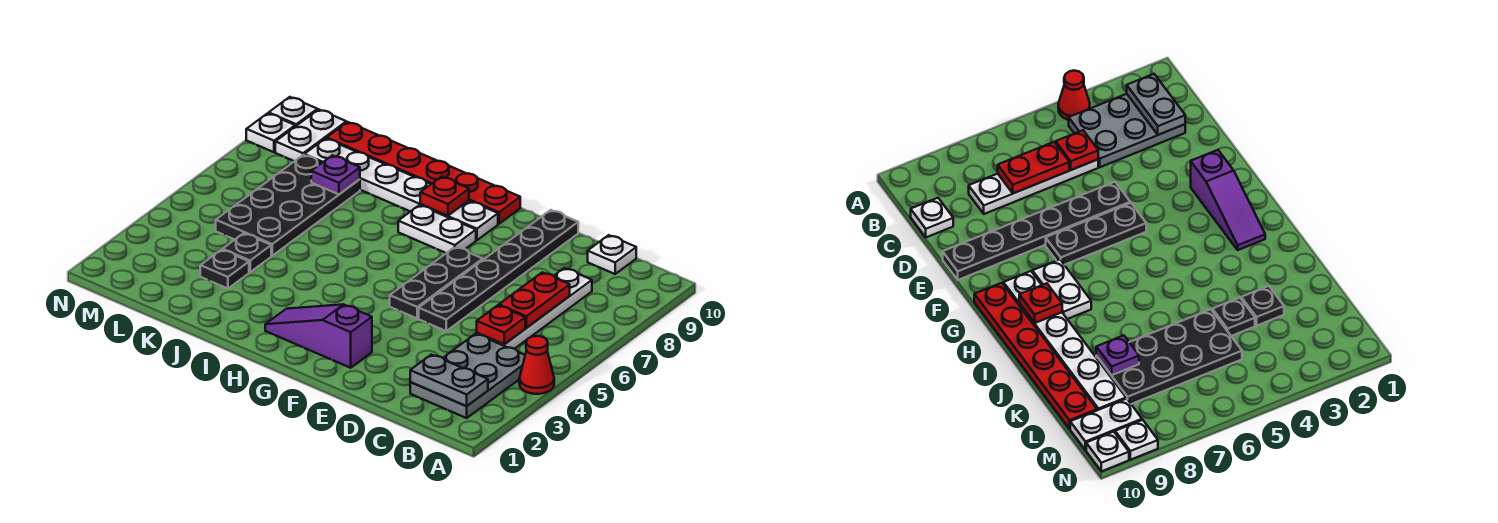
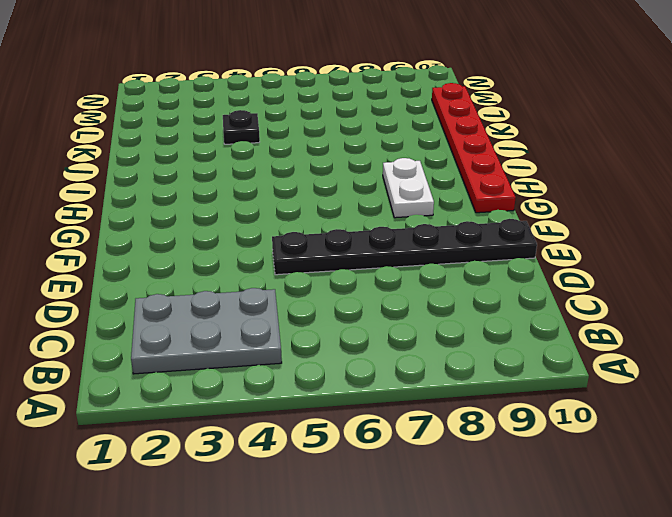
none -> red 1x1 cone [519,336,554,394]
none -> white 1x4 plate [477,268,592,349]
none -> white 1x1 plate [588,235,636,274]

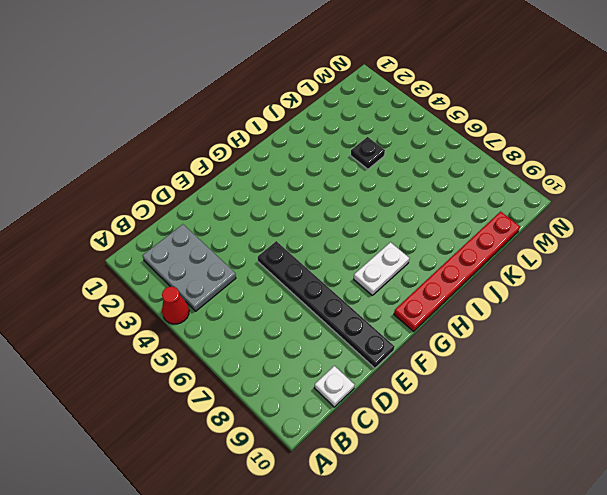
none -> white 1x4 plate [477,268,592,349]
none -> purple 1x3 slope [265,304,372,368]
none -> black 1x3 plate [390,247,483,318]

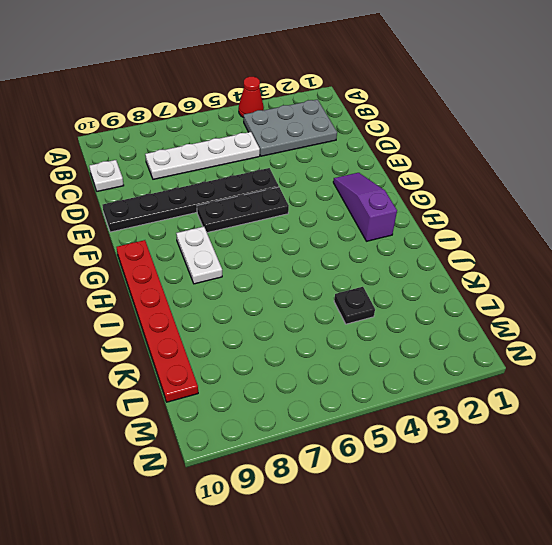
purple 1x3 slope [333,173,397,241] -> purple 1x3 slope turned to [265,304,372,368]
none -> white 1x6 plate [304,138,498,240]
none -> black 1x1 plate [200,250,249,289]
none -> black 2x4 plate [216,155,360,256]

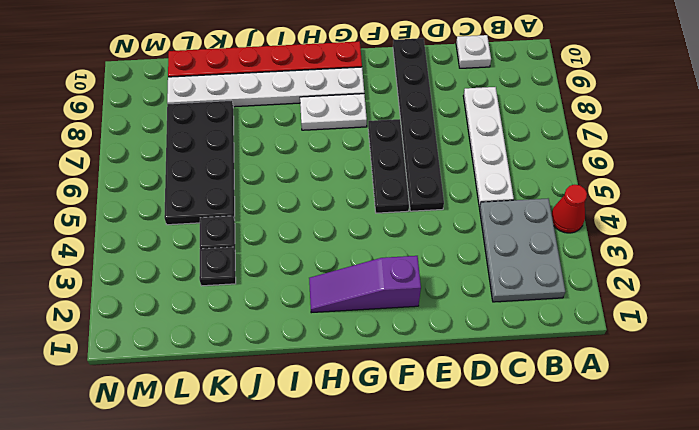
none -> white 1x2 plate [275,110,346,161]
none -> white 1x1 plate [246,113,295,152]
none -> white 1x1 plate [269,97,317,126]

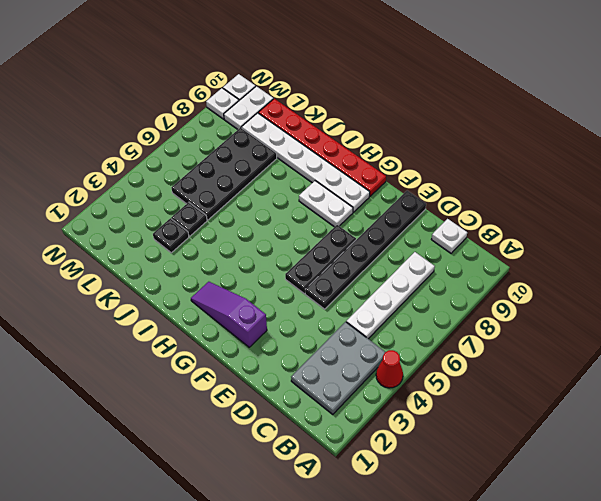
none -> grey 1x2 plate [410,355,488,406]
none -> red 1x1 plate [477,305,525,344]
none -> red 1x2 plate [499,272,570,328]

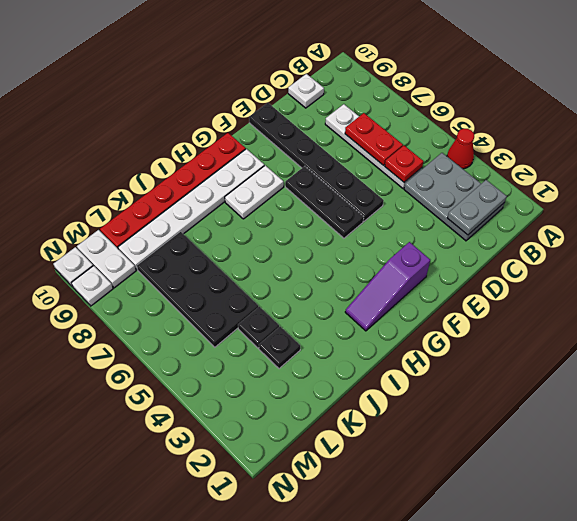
none -> red 1x1 plate [420,177,469,216]
none -> purple 1x1 plate [311,155,360,194]

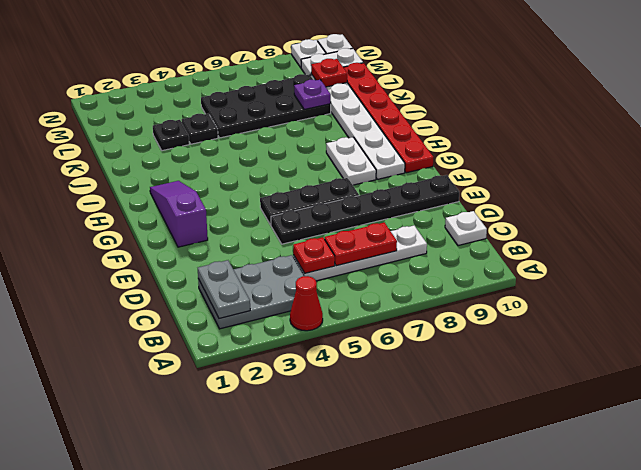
red 1x1 plate [311,59,347,87] -> red 1x1 plate moved to [420,177,469,216]

